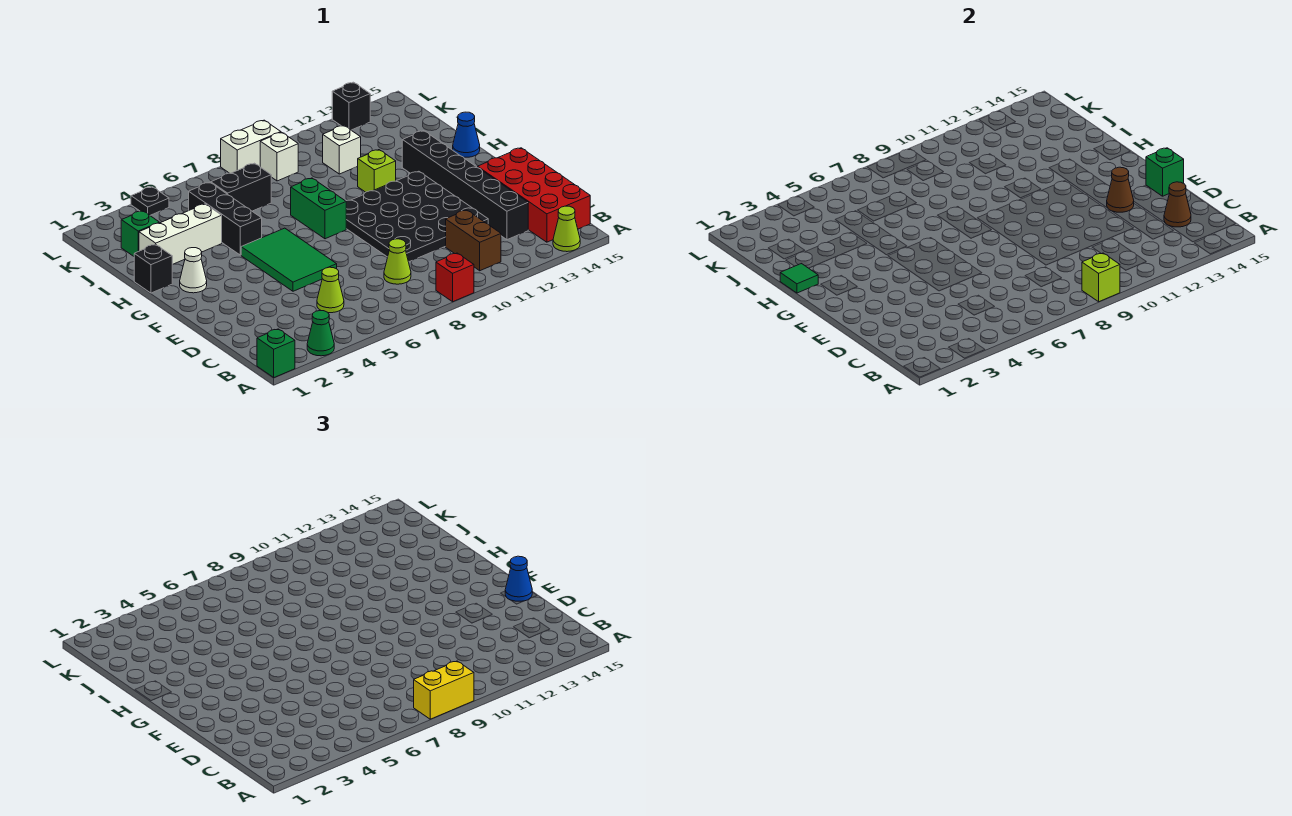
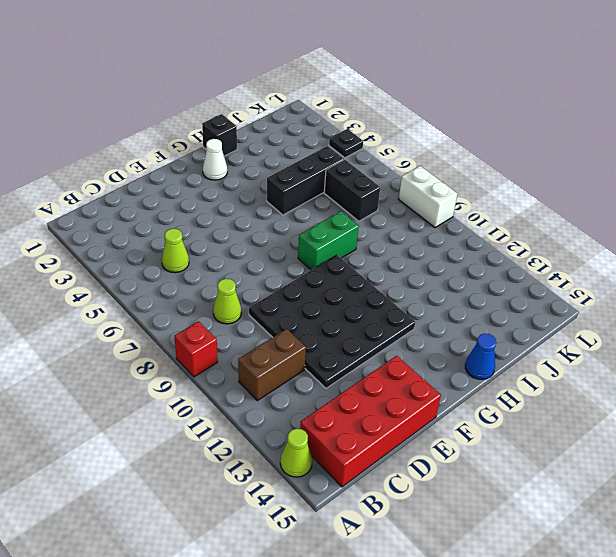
none -> green 1x1 brick [257,329,295,377]
none -> green 1x1 cone [307,311,334,356]
none -> black 1x6 brick [402,131,528,240]
none -> green 2x3 tile [241,228,337,291]

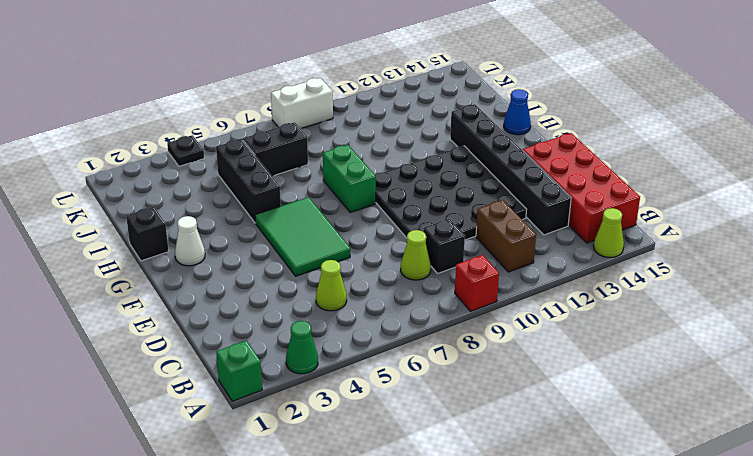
black 1x1 brick [423,219,465,273] -> black 1x1 brick moved to [332,82,370,130]
none -> lime 1x1 brick [358,150,396,192]
none -> white 1x3 brick [139,204,222,265]
none -> green 1x1 brick [121,211,159,256]
none -> white 1x1 brick [323,125,361,174]

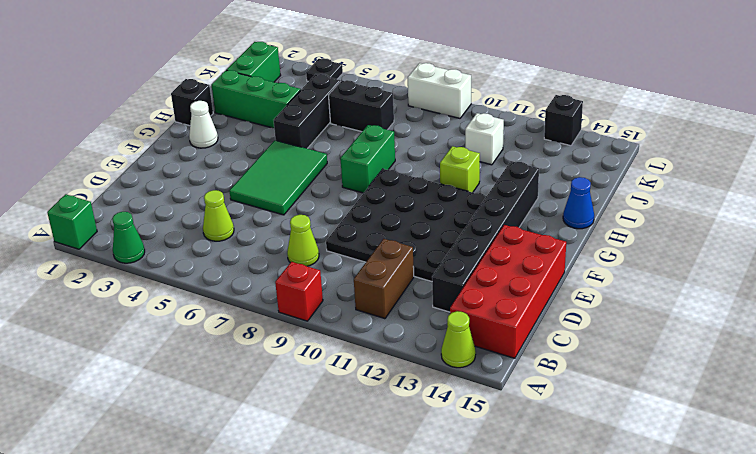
green 1x3 brick [211,70,301,128] -> white 1x3 brick [139,204,222,265]
green 1x2 brick [227,42,281,82] -> green 1x1 brick [121,211,159,256]
none -> white 1x1 brick [260,132,298,181]
none -> lime 1x1 brick [1082,253,1120,302]
none -> brown 1x1 cone [1164,182,1191,227]
none -> brown 1x1 cone [1107,167,1134,212]

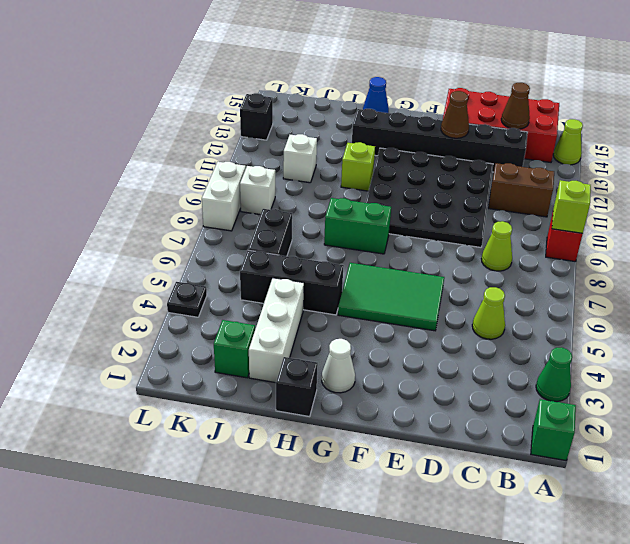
none -> green 1x1 brick [1146,148,1184,196]
none -> green 1x1 tile [780,264,818,293]
none -> yellow 1x2 brick [414,661,474,719]
none -> blue 1x1 cone [505,556,532,601]

